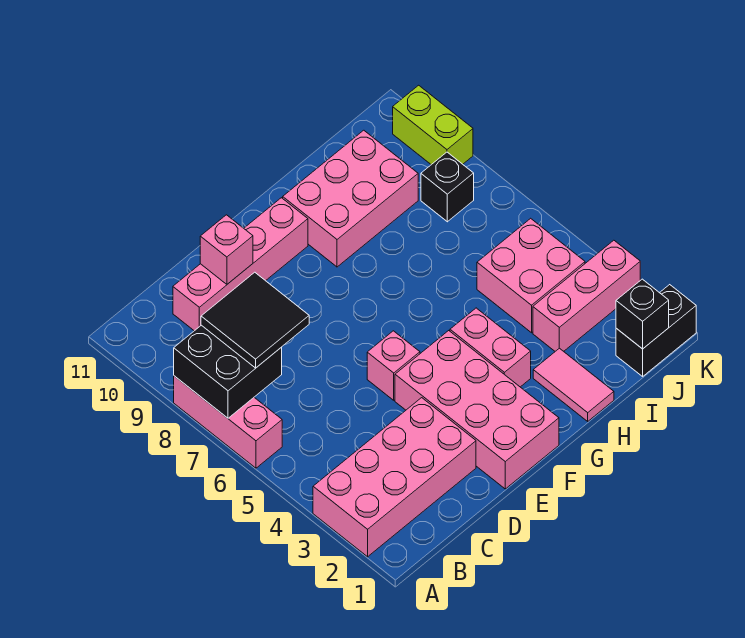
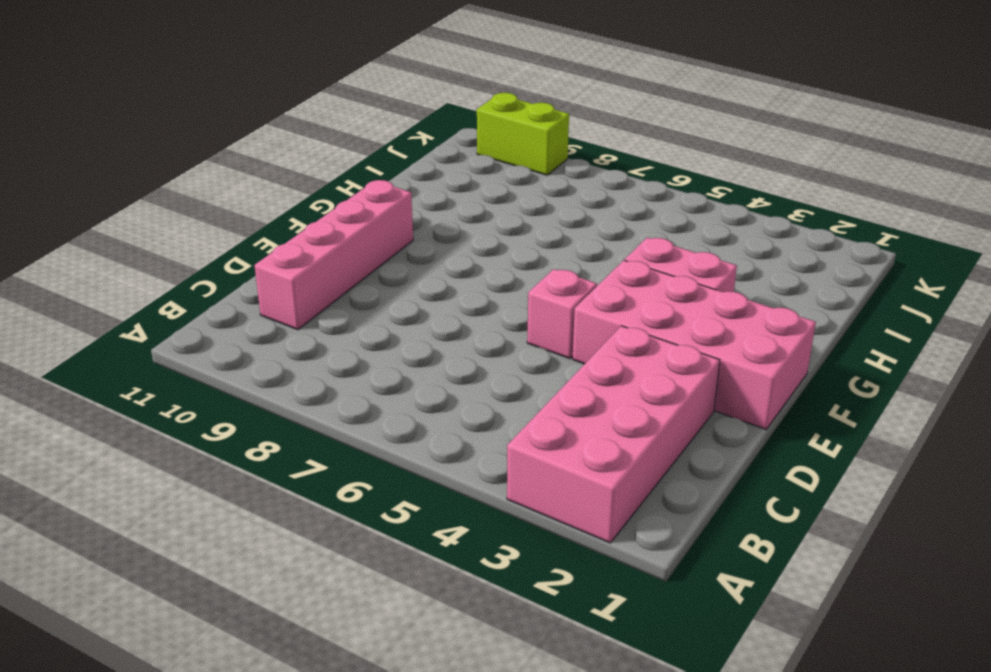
none -> pink 1x3 brick [174,376,282,468]
none -> pink 2x3 brick [283,130,418,267]
none -> pink 1x2 tile [533,348,614,421]

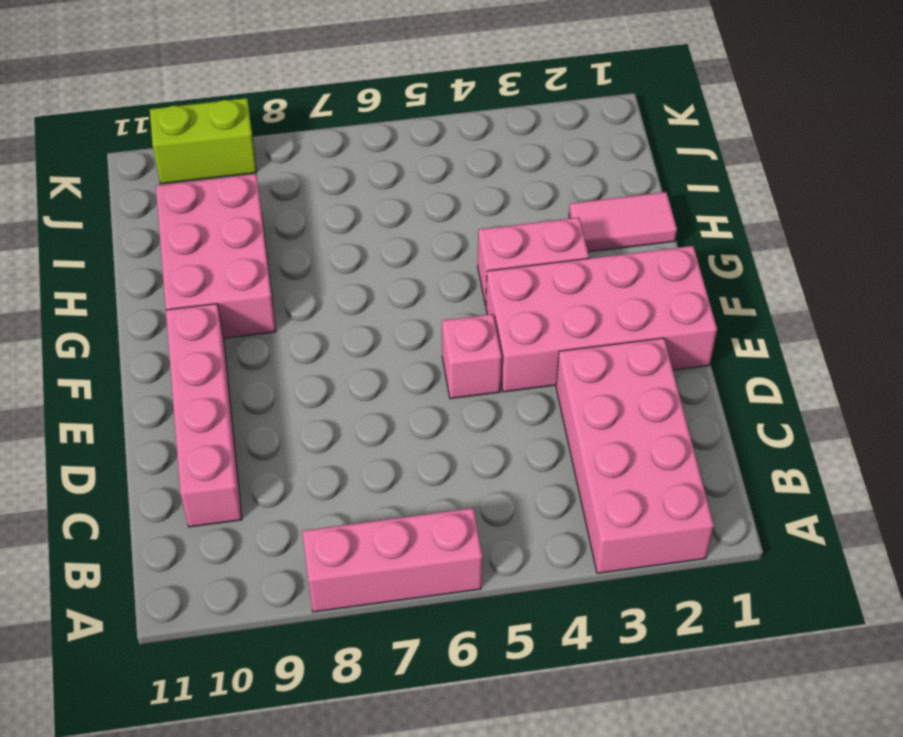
none -> pink 1x3 brick [533,240,640,351]
none -> pink 2x2 brick [477,218,585,333]
none -> black 1x2 brick [616,285,696,376]

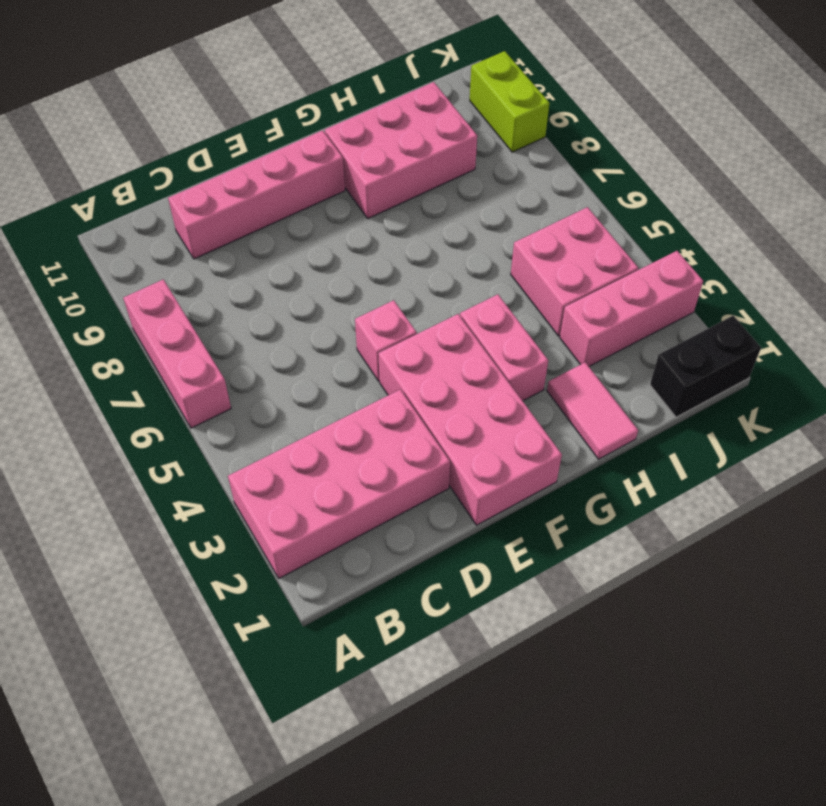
none -> black 1x1 brick [421,152,474,222]
none -> black 2x2 brick [174,325,282,418]
none -> pink 1x1 brick [200,215,253,284]

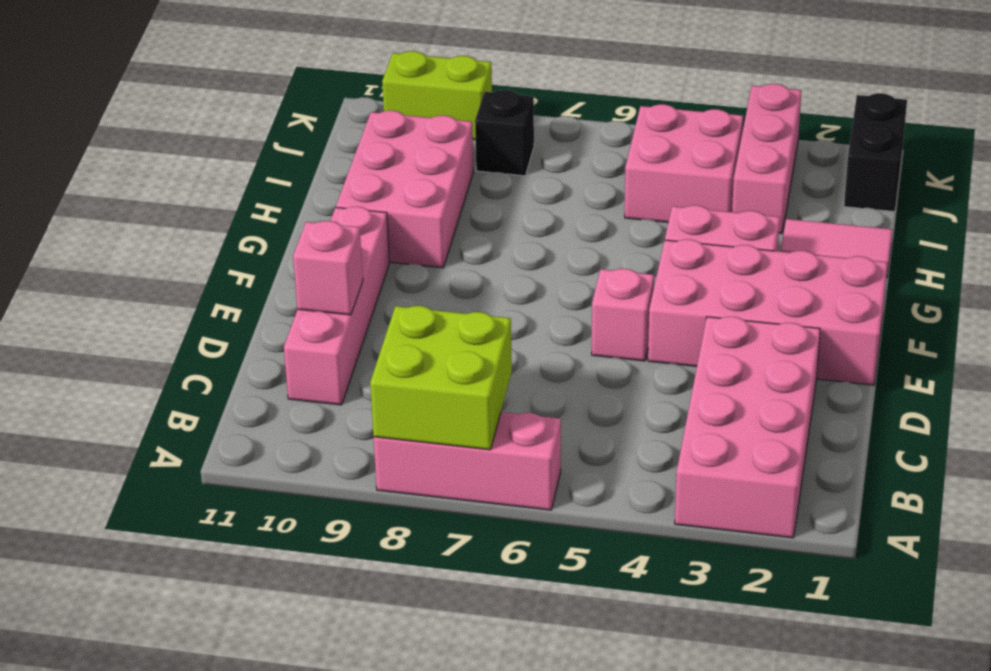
lime 2x2 brick [370,306,512,450] -> black 2x2 brick [174,325,282,418]
none -> black 1x1 brick [616,279,669,349]
none -> black 2x2 tile [201,272,309,368]

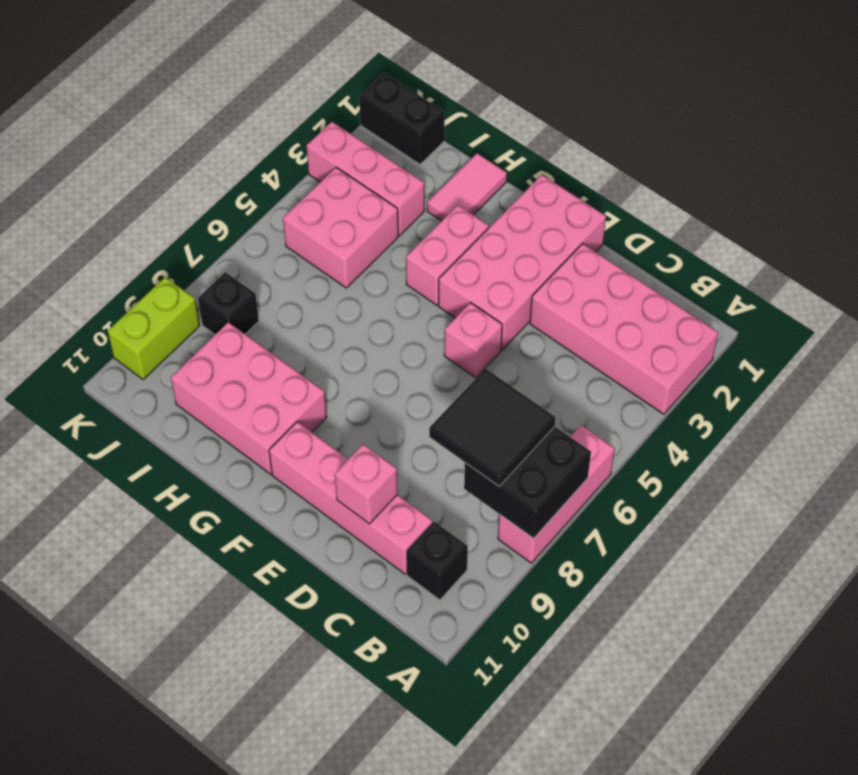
black 1x1 brick [406,522,468,600] -> black 1x1 brick moved to [616,279,669,349]

